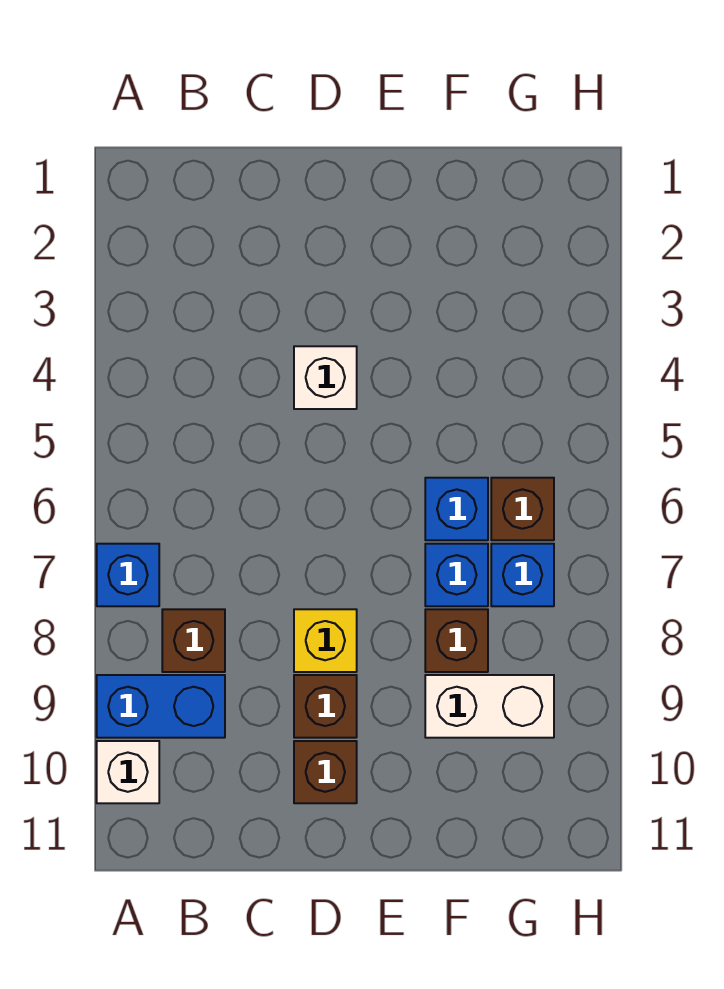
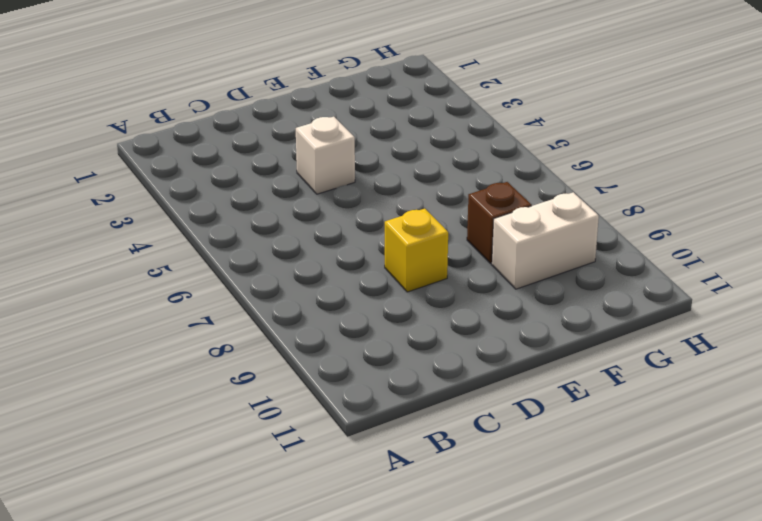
none -> blue 1x1 brick [97,544,159,606]
none -> blue 1x2 brick [97,675,225,738]
none -> white 1x1 brick [97,741,159,803]

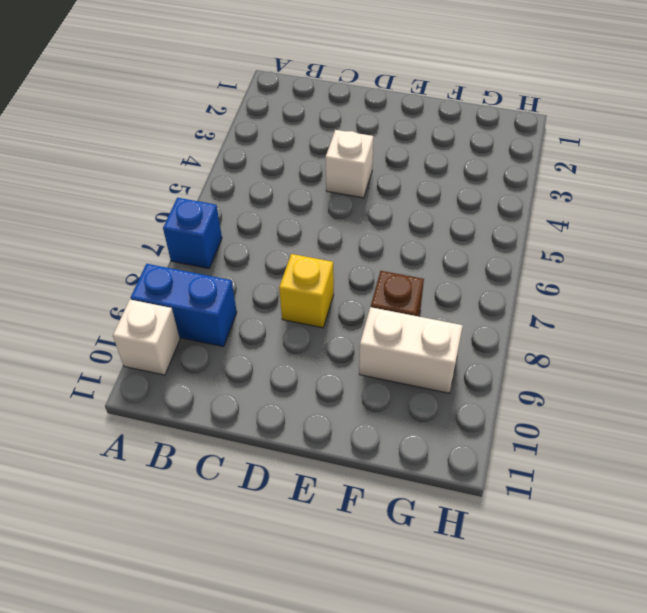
none -> brown 1x1 brick [162,609,225,672]
none -> brown 1x1 brick [294,675,357,738]
none -> brown 1x1 brick [294,741,357,803]

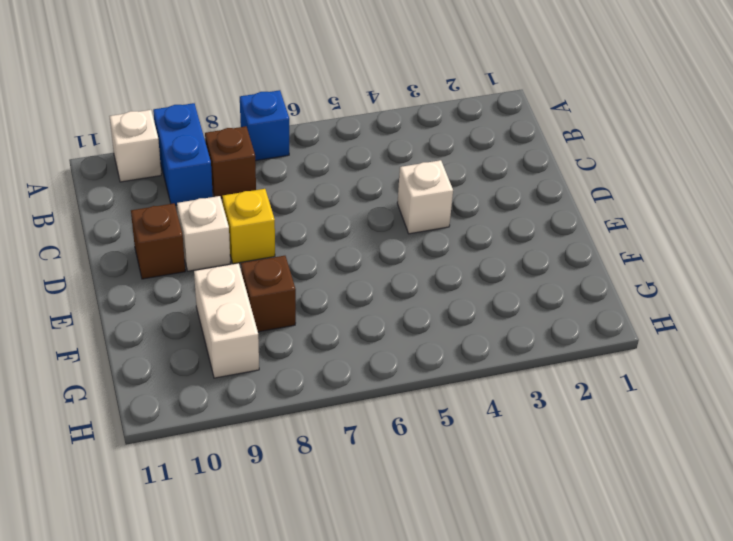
white 1x1 brick [177,196,230,271] -> brown 1x1 brick [294,675,357,738]
none -> blue 1x1 brick [425,478,488,540]
none -> blue 1x1 brick [425,544,488,606]
none -> brown 1x1 brick [491,478,554,540]

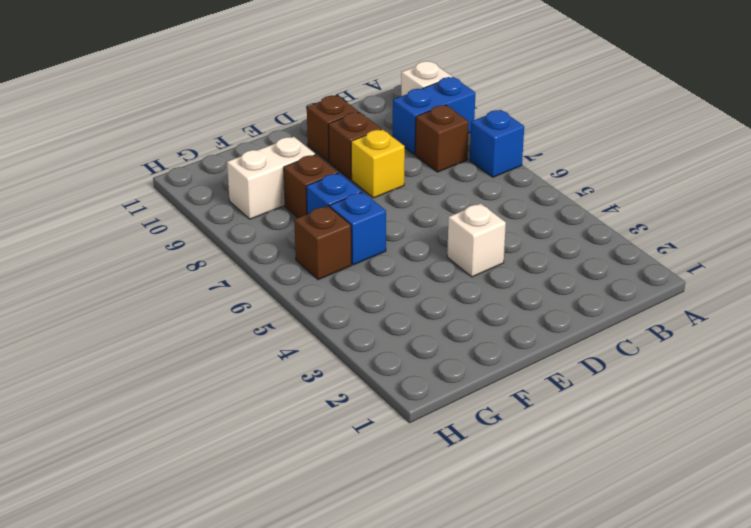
none -> blue 1x1 brick [491,544,554,606]

